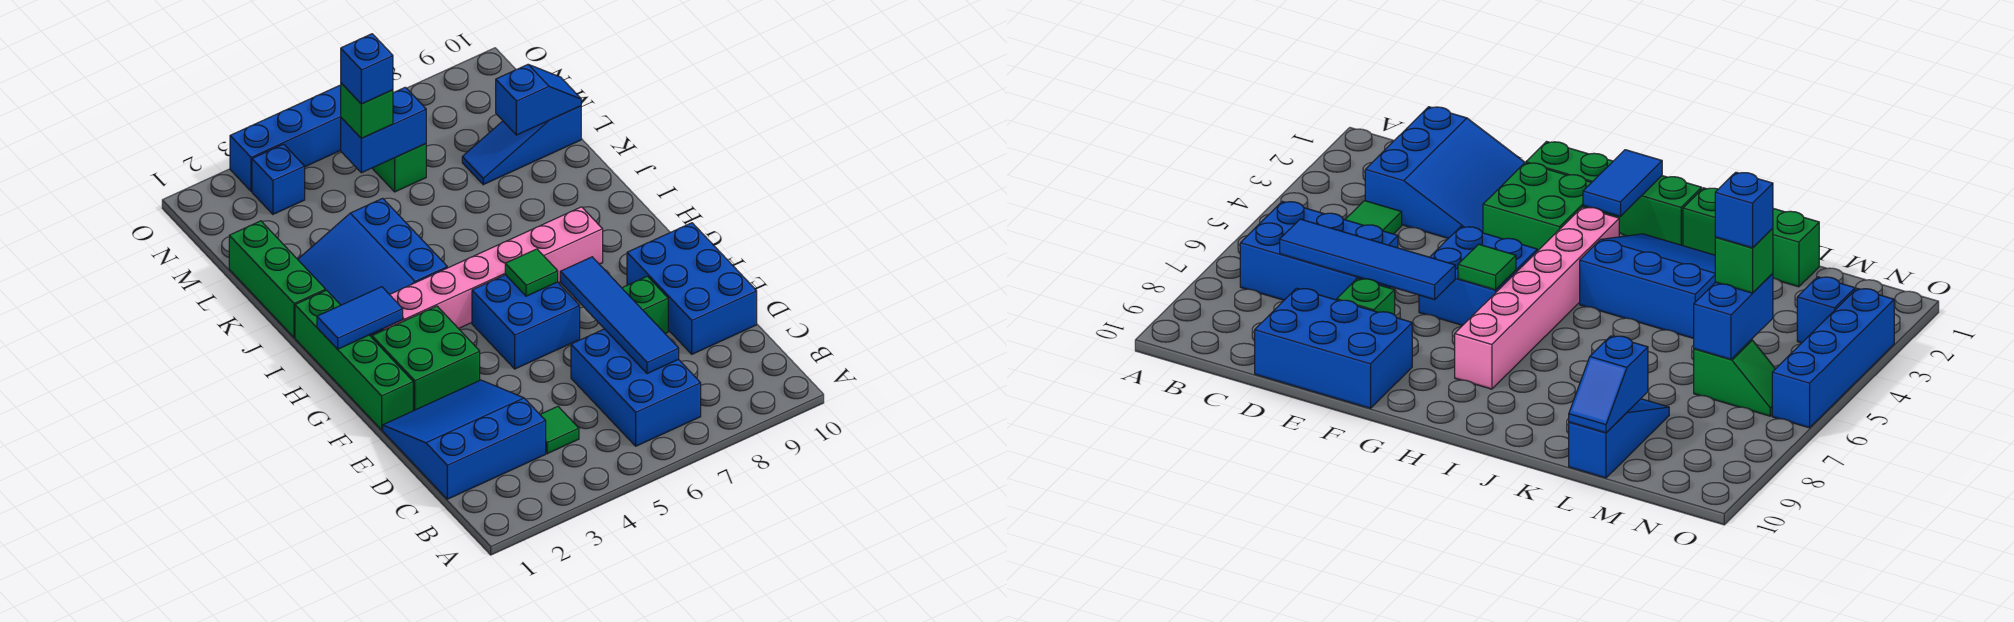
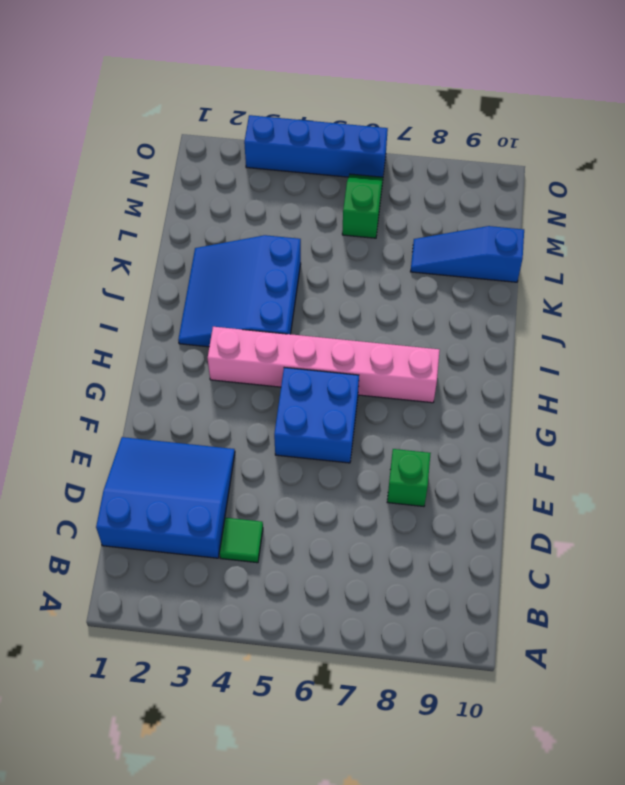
none -> blue 2x3 brick [571,329,701,446]
none -> blue 2x3 brick [627,223,757,354]
none -> green 1x4 brick [295,290,413,430]

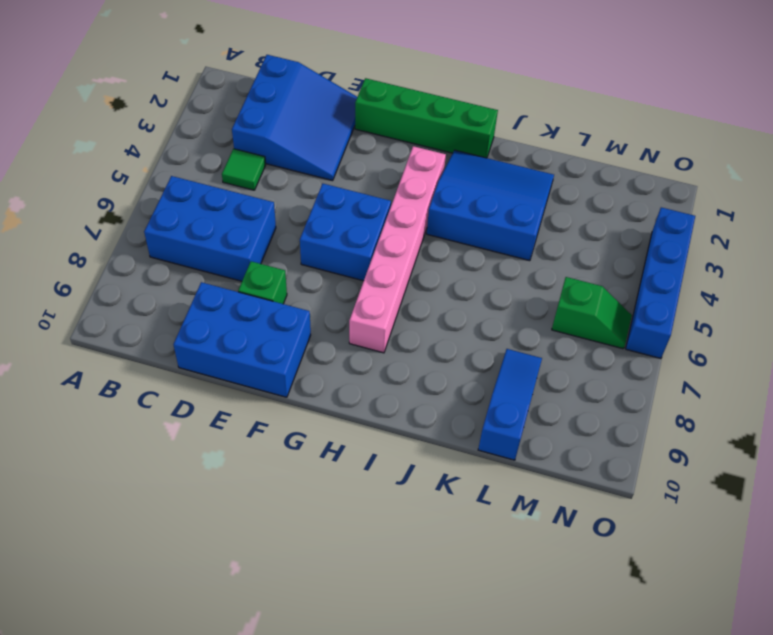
none -> green 2x2 brick [372,306,480,411]
none -> green 1x3 brick [229,221,326,337]
none -> blue 1x1 brick [252,144,305,214]

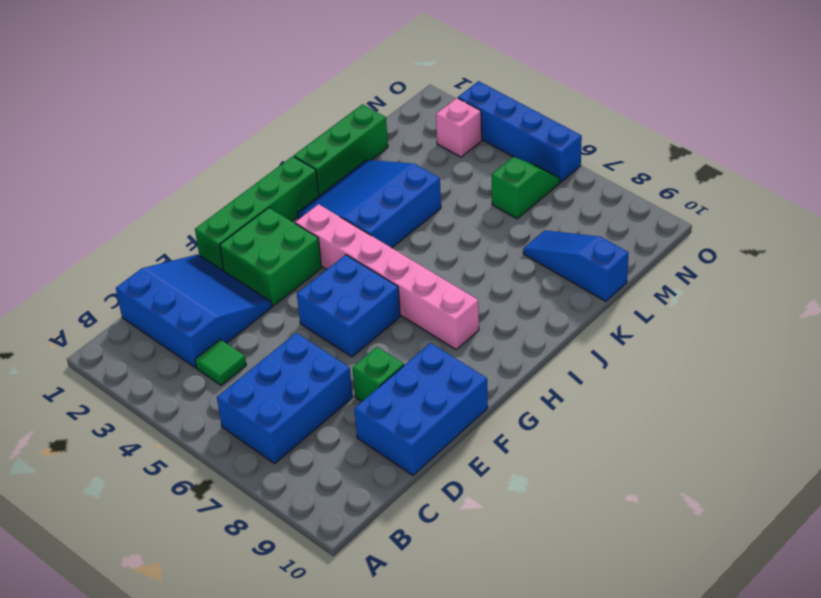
pink 1x1 brick [436,98,482,157] -> blue 1x1 brick [252,144,305,214]
none -> blue 1x4 tile [560,257,679,374]
none -> green 1x1 tile [505,249,558,296]
none -> blue 1x2 tile [317,287,403,349]

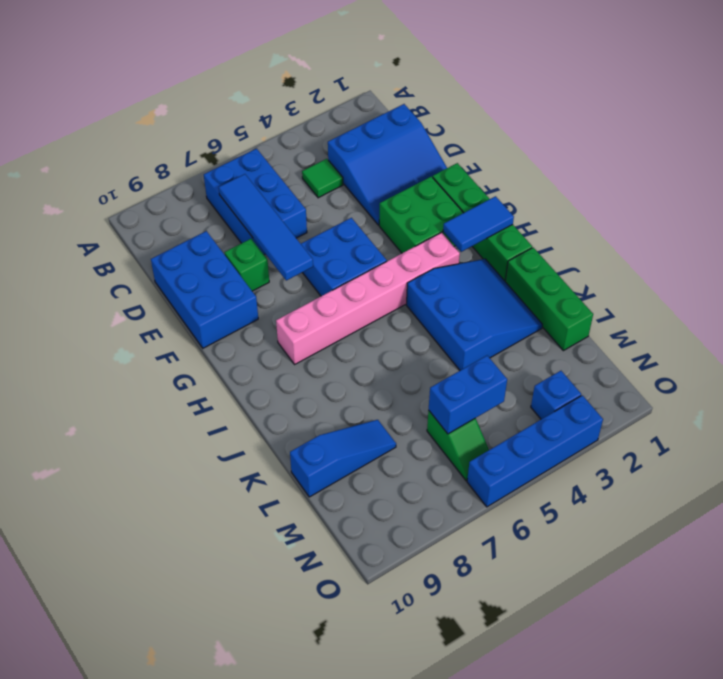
none -> green 1x1 tile [505,249,558,296]
none -> blue 1x2 slope [496,65,581,135]
none -> green 1x1 brick [341,83,393,138]

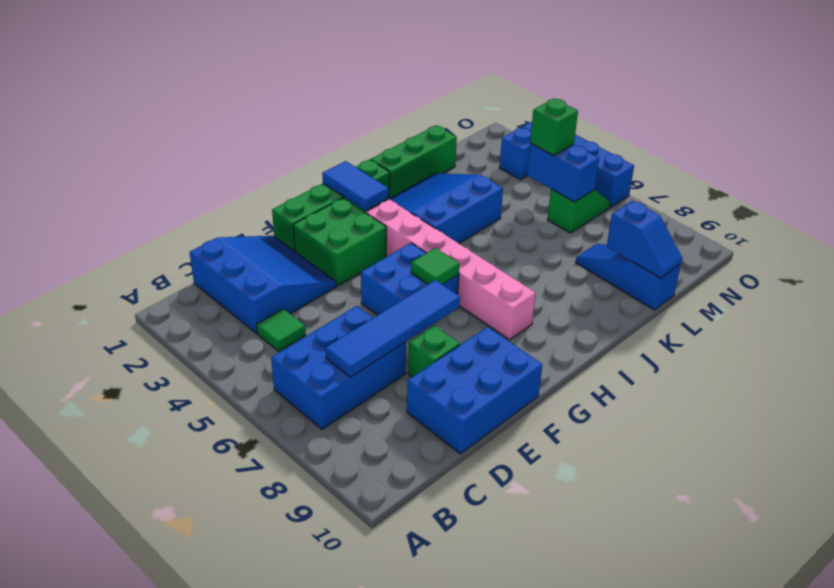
none -> blue 1x1 brick [341,34,393,104]

